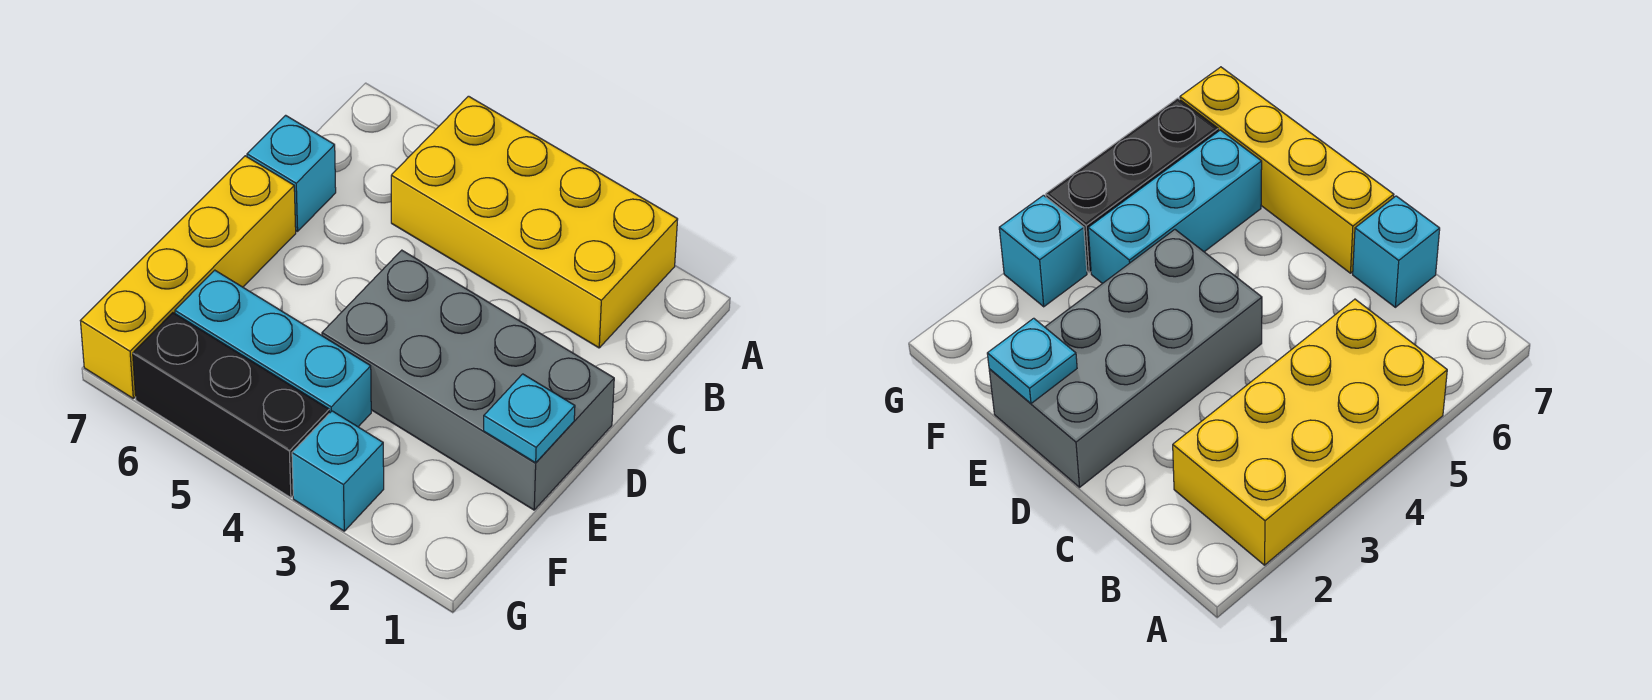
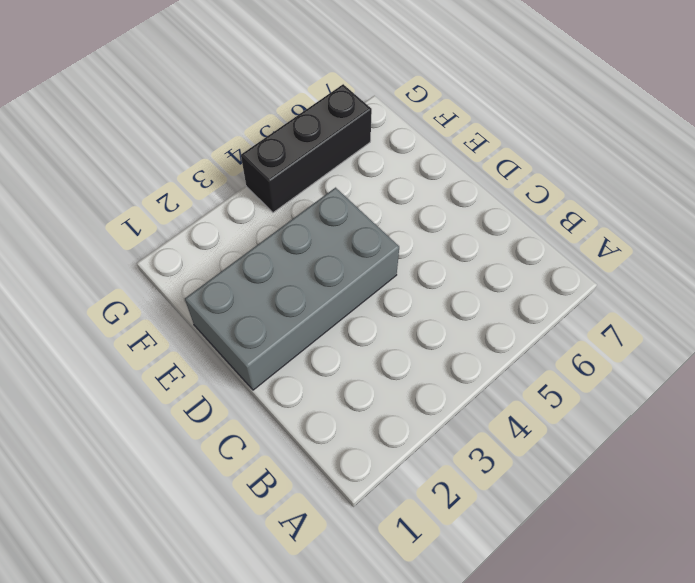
none -> yellow 2x4 brick [391,96,678,348]
none -> cyan 1x1 brick [247,115,336,231]

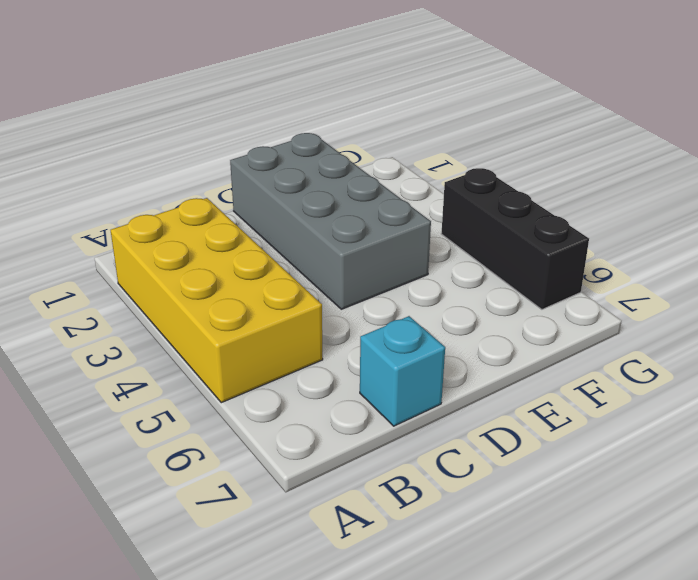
none -> yellow 1x4 brick [81,156,296,398]
none -> cyan 1x3 brick [175,270,371,427]

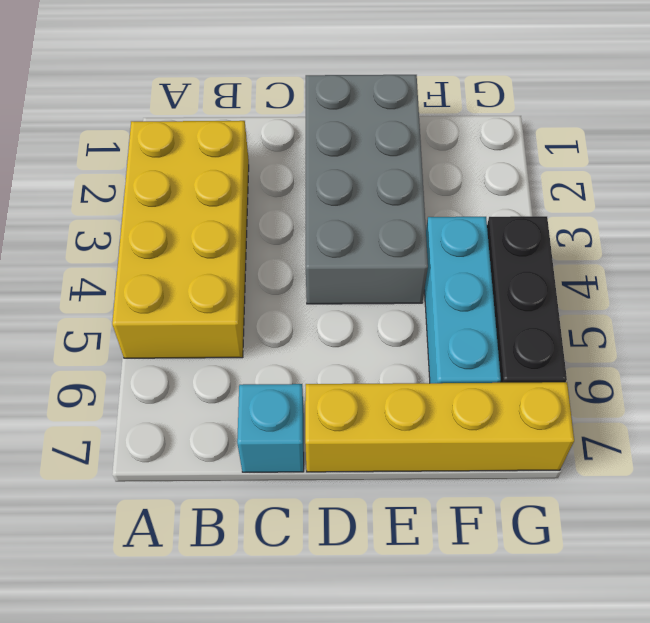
none -> cyan 1x1 brick [292,411,384,531]
none -> cyan 1x1 plate [484,374,575,463]

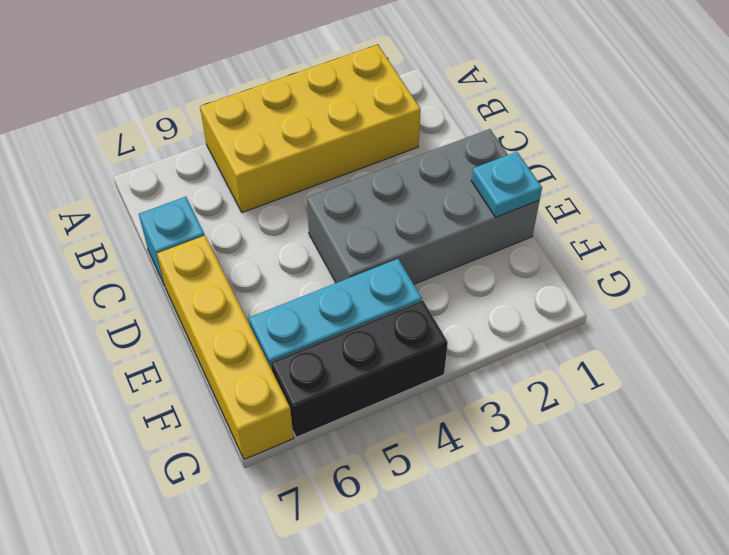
none -> cyan 1x1 brick [292,411,384,531]

